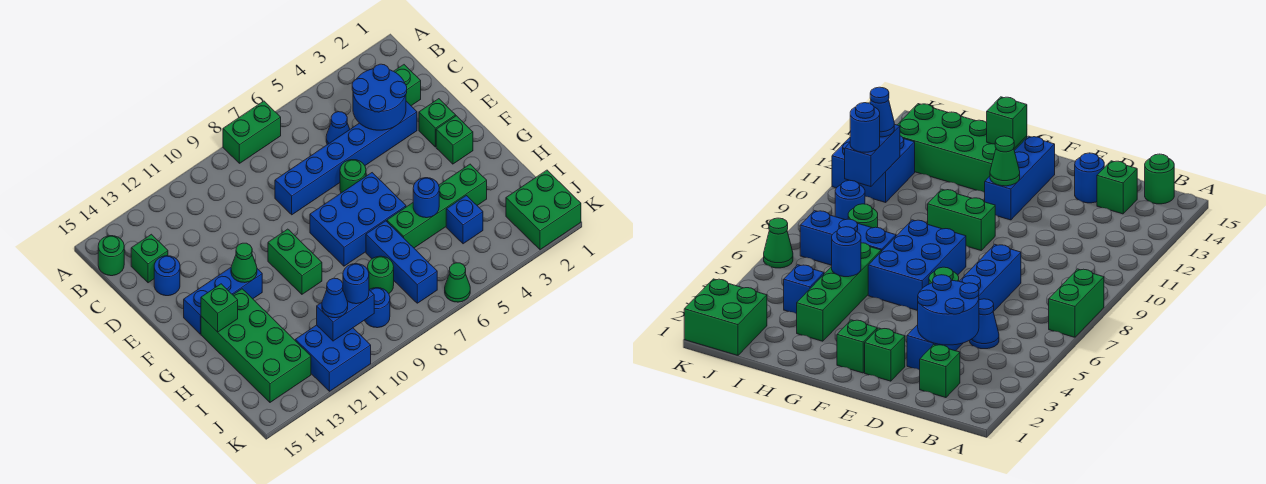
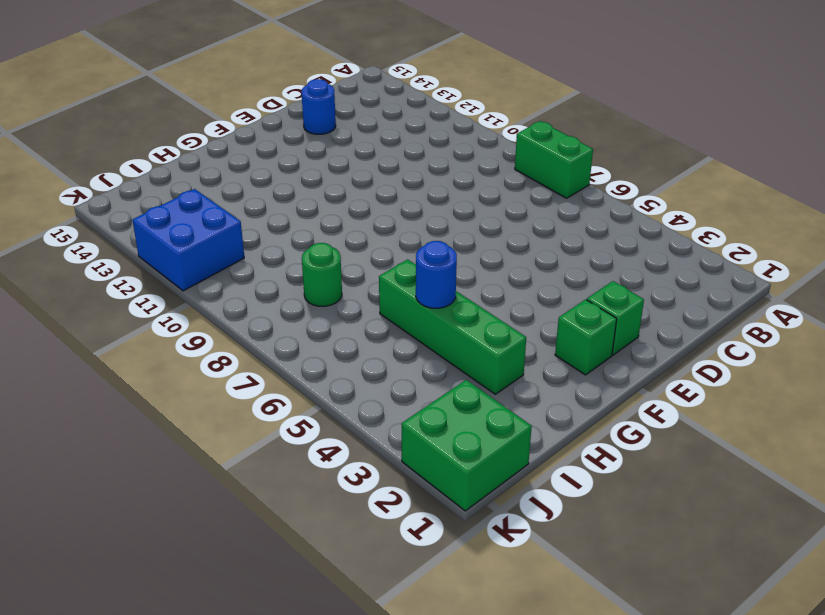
none -> green 1x1 round brick [98,236,124,276]
none -> green 1x1 brick [394,65,421,106]
none -> blue 1x1 cone [326,112,350,145]

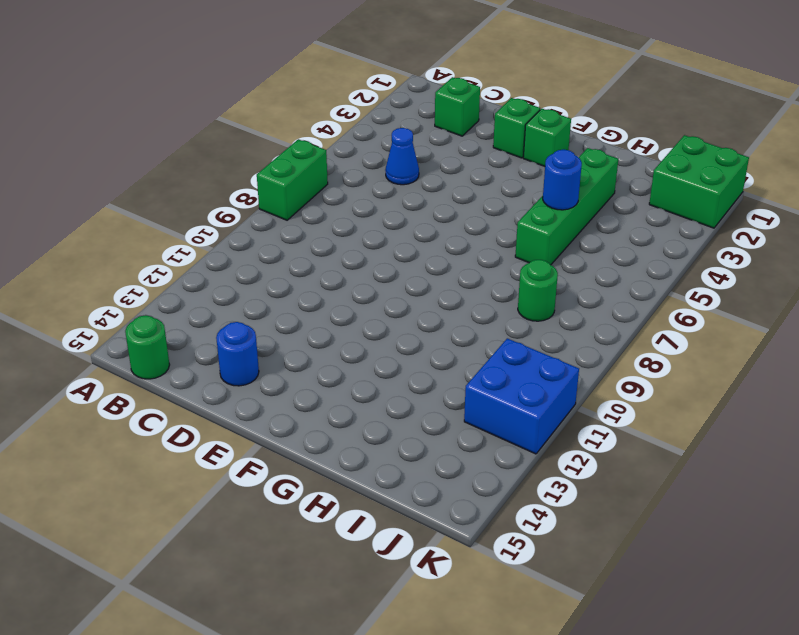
none -> green 1x1 brick [131,234,168,283]
none -> blue 1x6 brick [275,101,417,215]
none -> green 1x1 round brick [340,160,366,193]

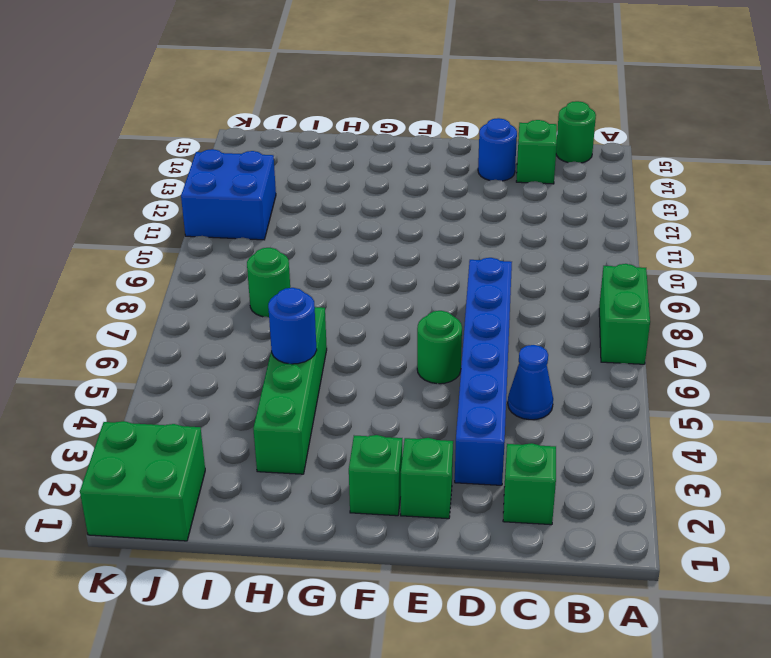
none -> blue 2x3 brick [310,173,406,266]
none -> green 1x2 brick [268,229,322,294]
none -> blue 1x3 brick [184,268,262,334]

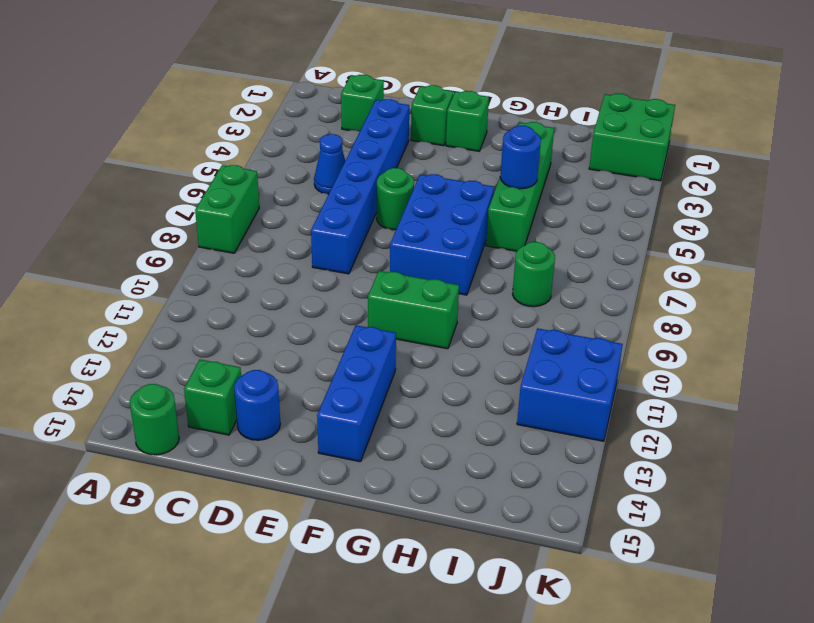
none -> green 2x4 brick [201,289,311,402]
none -> blue 1x3 brick [366,221,437,303]
none -> blue 1x1 brick [446,196,483,244]

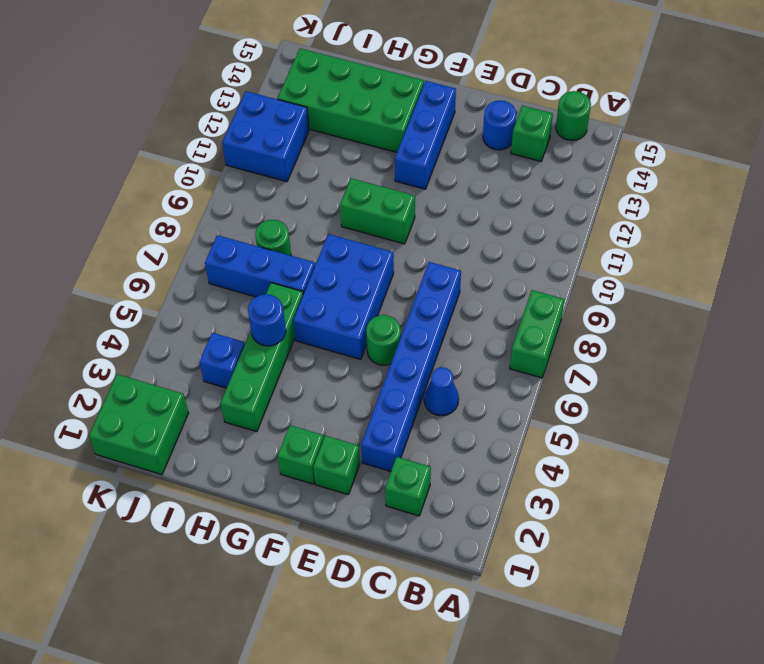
none -> blue 1x1 round brick [365,288,390,328]
none -> green 1x1 cone [445,263,470,302]
none -> blue 2x2 round brick [352,64,407,130]

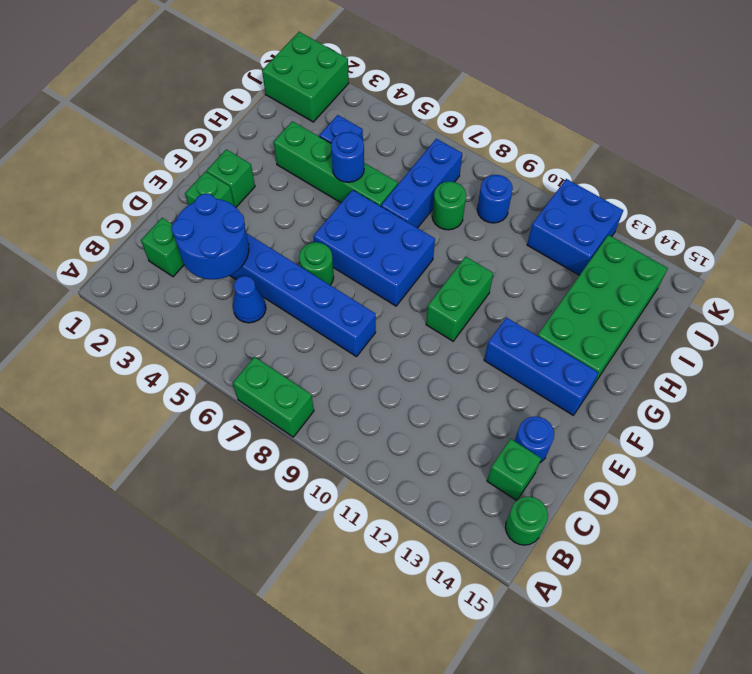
none -> green 1x1 cone [445,263,470,302]
none -> green 1x1 cone [231,243,257,283]
none -> green 1x1 brick [201,284,238,332]

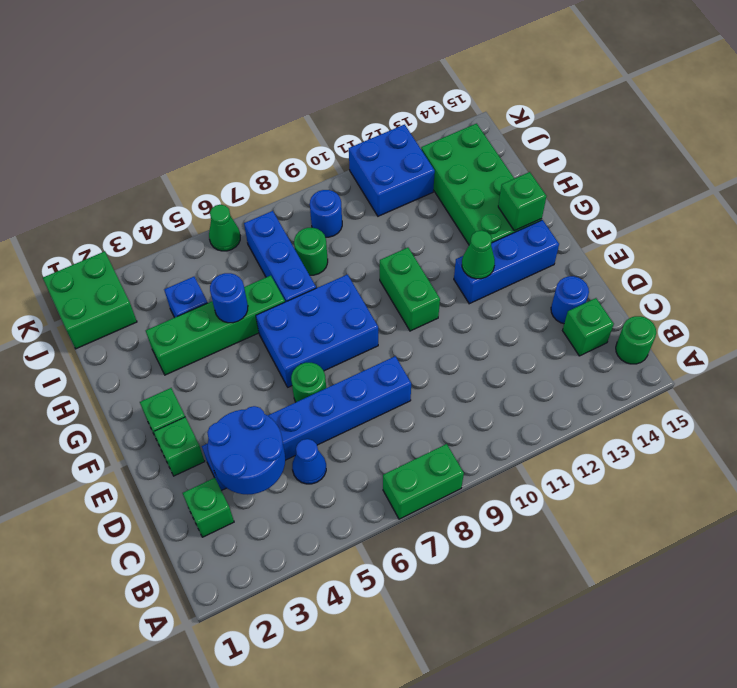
none -> blue 1x2 brick [317,290,374,341]
none -> blue 1x1 round brick [343,264,369,304]
none -> blue 1x1 cone [322,278,348,318]

